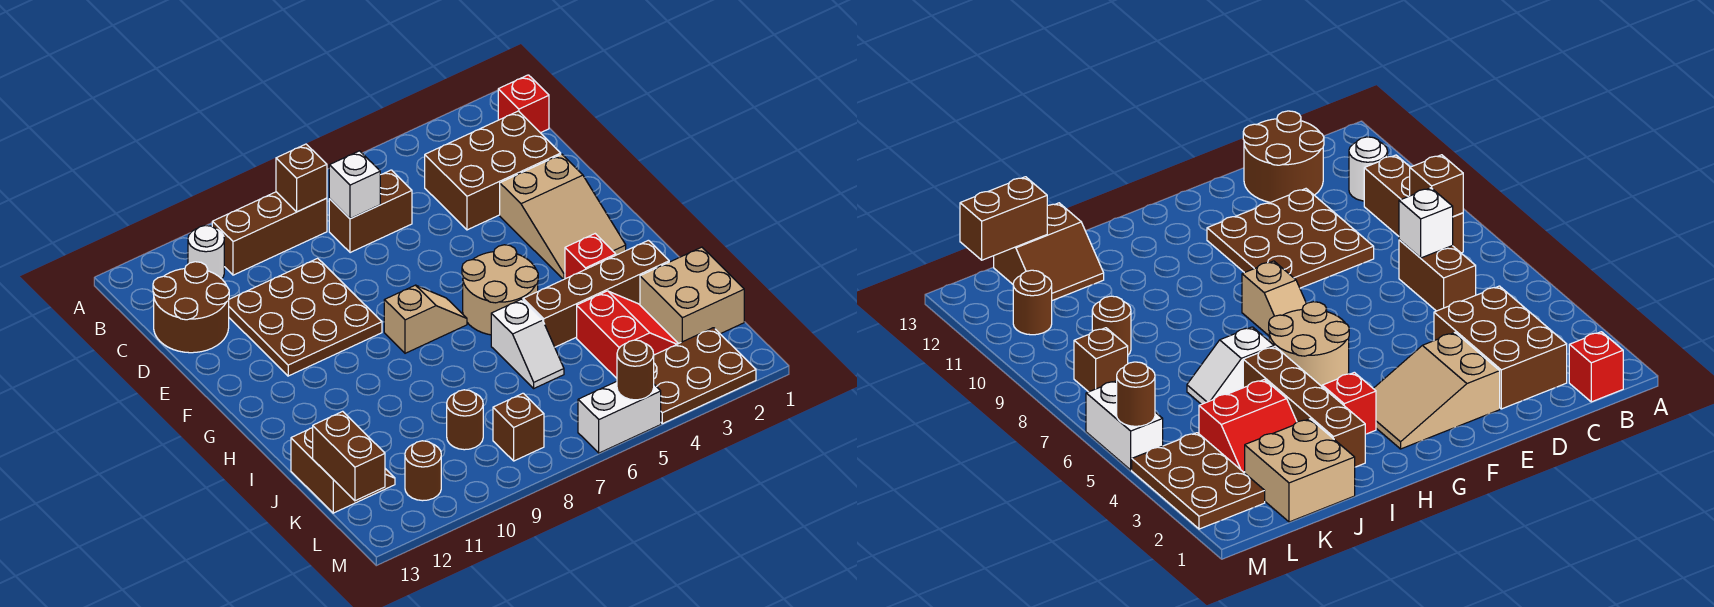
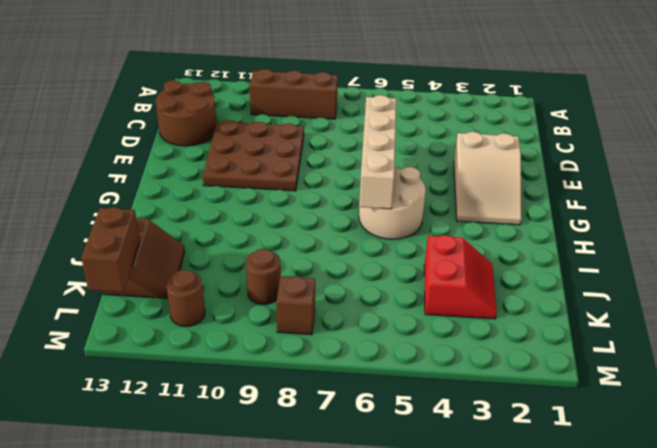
tan 1x4 brick [359,95,396,209] -> none
none -> red 1x1 brick [498,75,549,133]
none -> white 1x1 round brick [188,225,224,279]
none -> brown 2x3 brick [425,111,561,230]

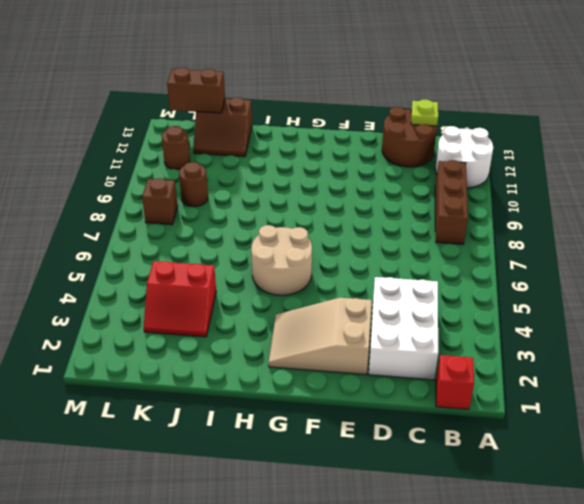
white 2x2 round brick [435,126,493,188] -> white 1x1 round brick [188,225,224,279]
white 2x3 brick [369,277,438,380] -> brown 2x3 brick [425,111,561,230]
lime 1x1 plate [411,99,438,126] -> none
none -> brown 1x2 brick [329,170,412,253]
none -> brown 3x3 plate [229,258,382,376]
none -> tan 1x2 slope [384,285,467,353]

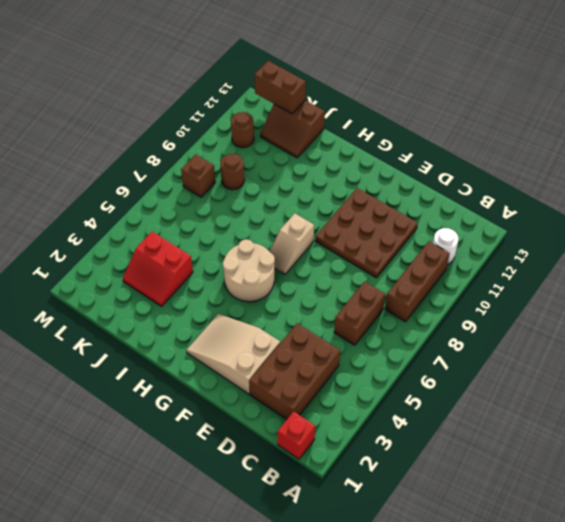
none -> brown 2x2 round brick [153,262,229,353]
none -> red 1x1 brick [565,234,616,279]
none -> brown 1x4 brick [523,240,669,347]

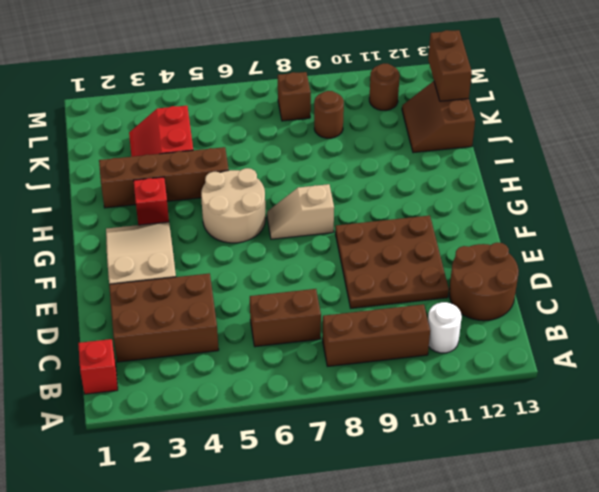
none -> white 1x2 slope [491,299,564,388]
none -> tan 2x2 brick [640,247,744,344]
none -> brown 2x3 plate [654,328,756,424]

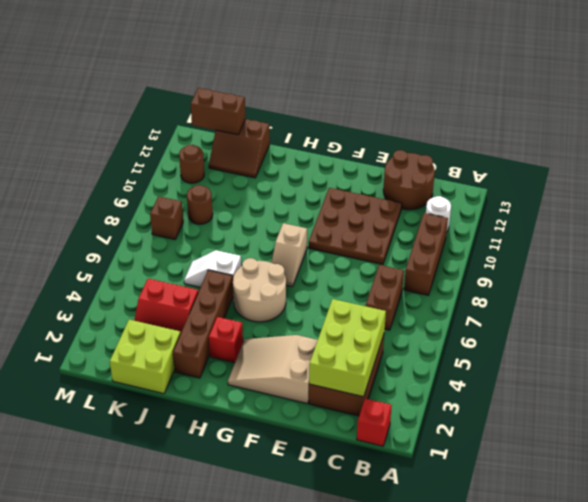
lime 2x3 brick [309,299,386,397] -> none
lime 2x2 brick [110,320,181,394] -> tan 2x2 brick [640,247,744,344]
none -> brown 2x3 plate [654,328,756,424]
none -> white 1x2 brick [578,381,661,453]
none -> brown 1x1 brick [276,144,327,212]

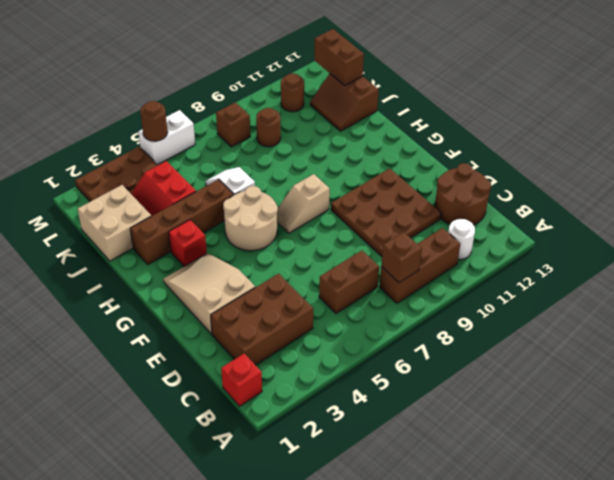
none -> white 1x1 brick [329,151,380,219]

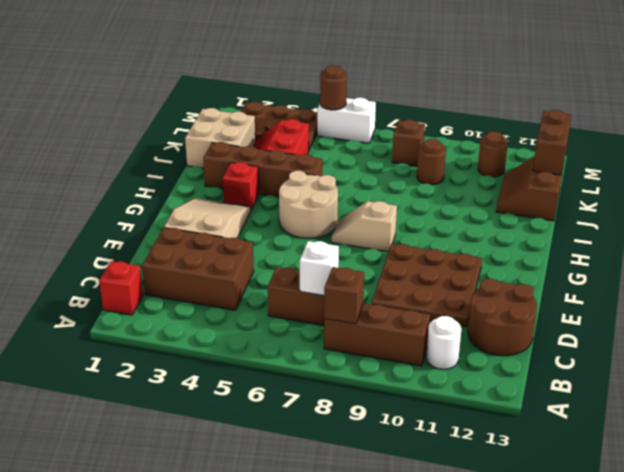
none -> white 1x2 slope [491,299,564,388]

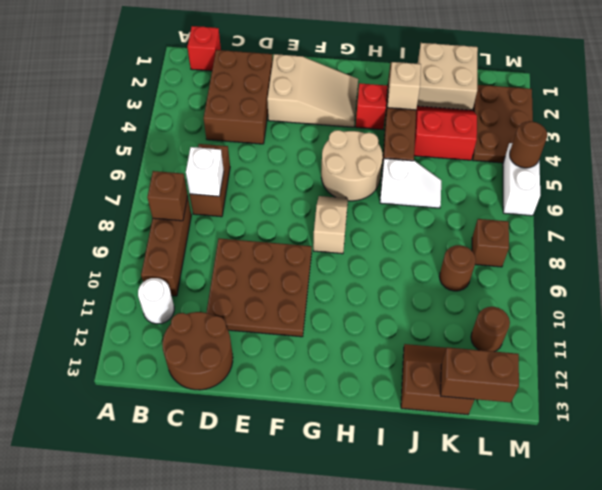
tan 1x1 brick [388,62,421,110] -> none

